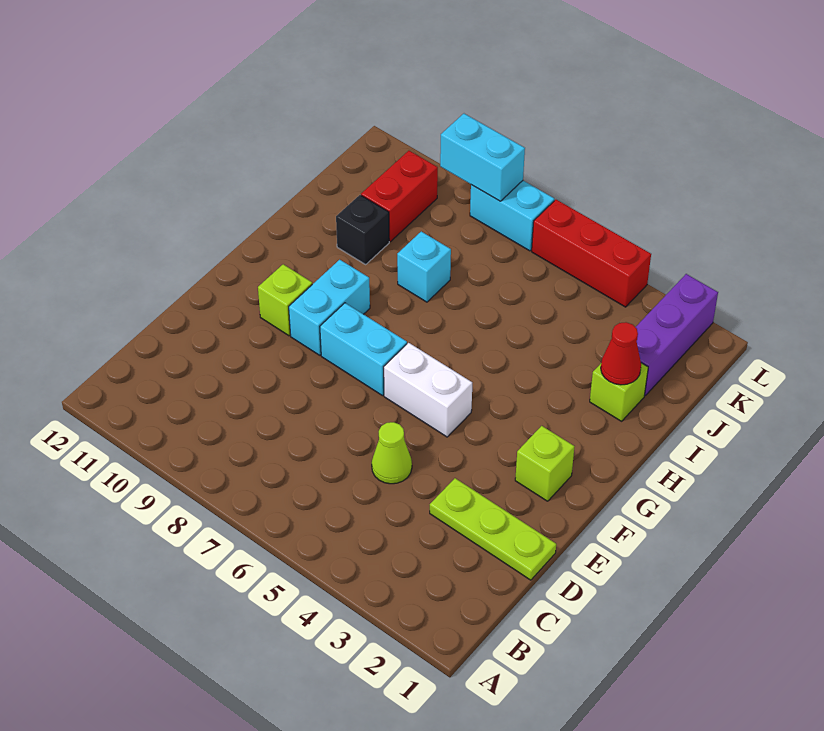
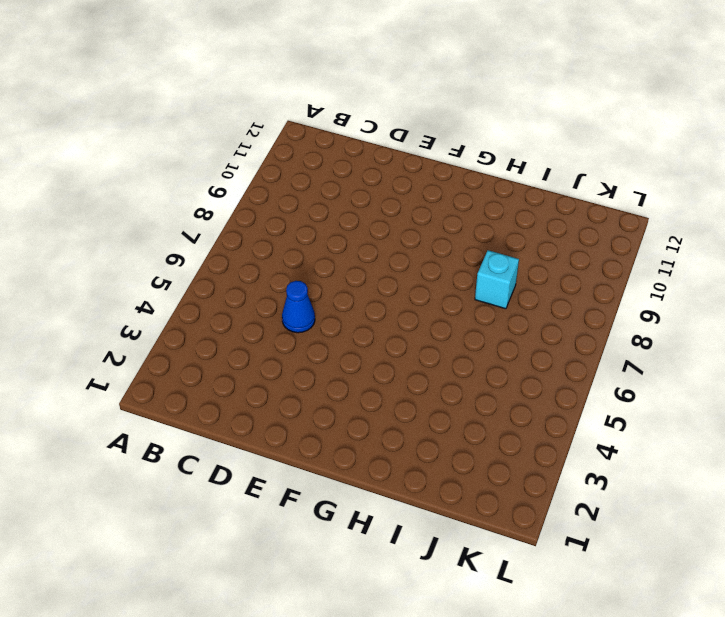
blue 1x1 cone [282,281,315,333] -> lime 1x1 cone [372,422,412,484]
none -> lime 1x3 plate [430,478,556,580]
none -> lime 1x1 brick [515,426,574,501]
none -> white 1x2 brick [384,343,472,437]

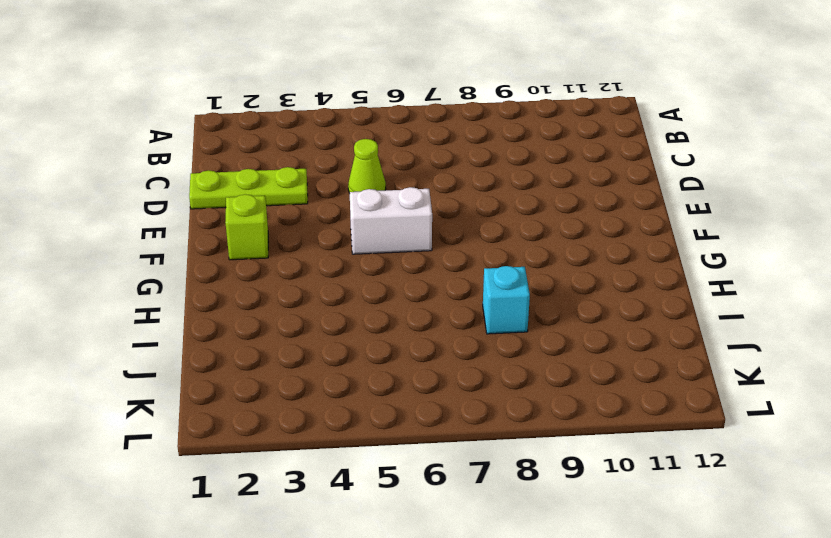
none -> cyan 1x2 brick [320,303,407,396]
none -> cyan 1x2 brick [289,260,370,355]
none -> lime 1x1 brick [258,264,312,336]

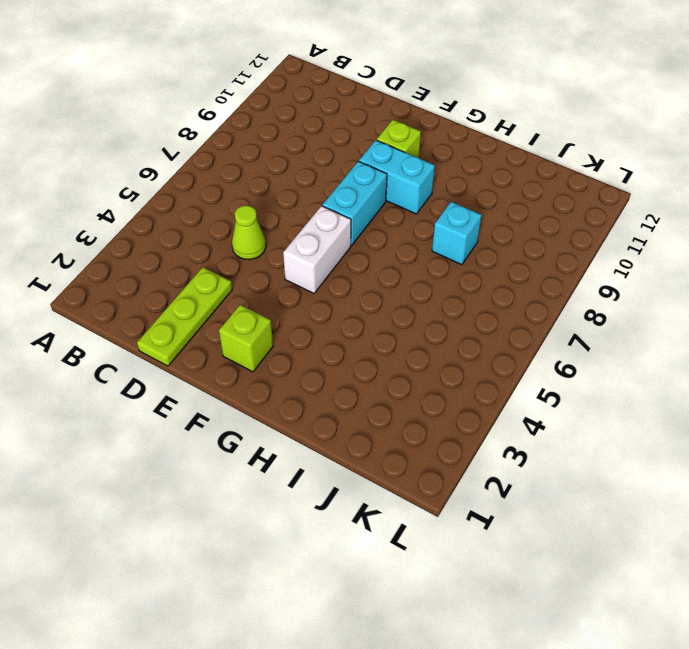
none -> lime 1x1 brick [590,363,648,421]
none -> black 1x1 brick [336,195,389,264]
none -> purple 1x3 brick [636,274,718,395]

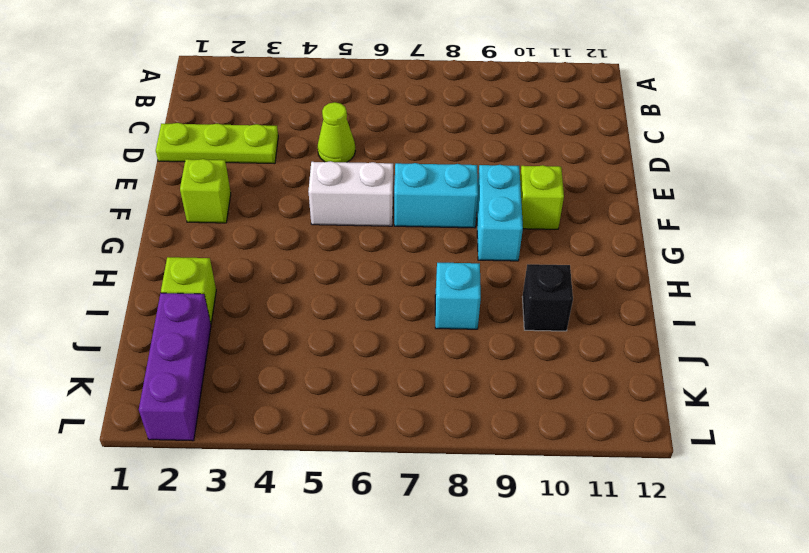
none -> red 1x2 brick [361,151,438,242]
none -> red 1x3 brick [532,200,651,307]
none -> cyan 1x2 brick [470,181,554,251]

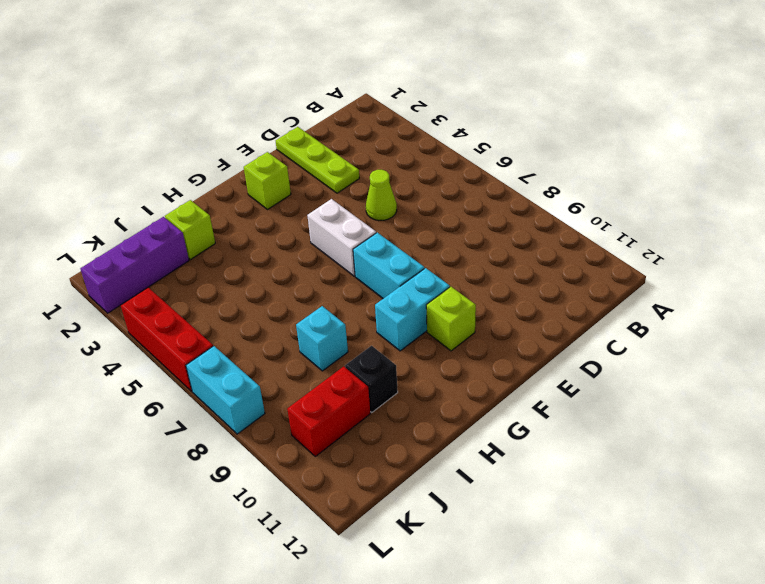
none -> red 1x1 cone [601,322,641,385]
none -> cyan 1x2 brick [440,114,525,201]

